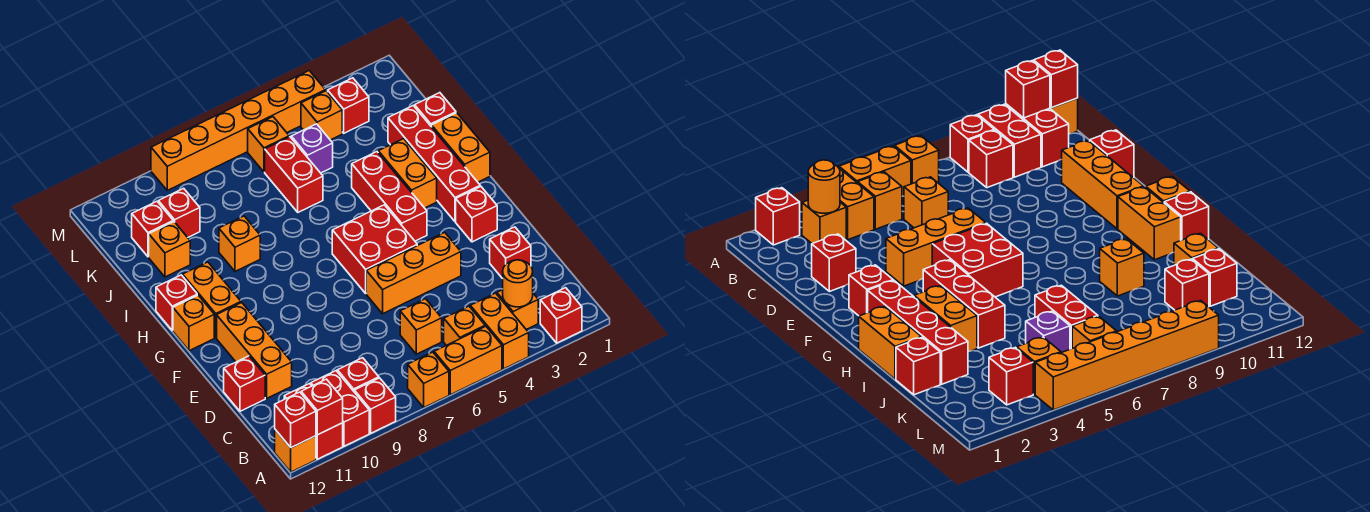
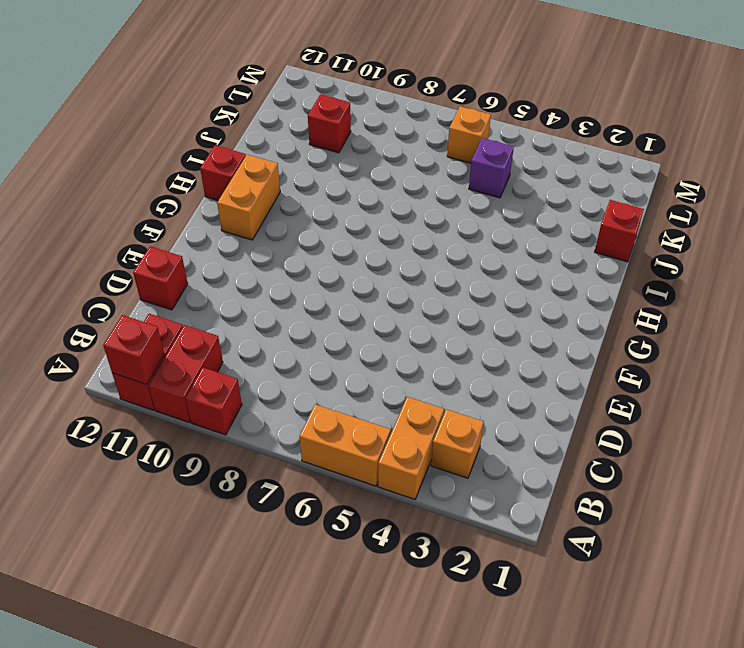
none -> red 1x1 brick [540,288,582,343]
none -> orange 1x1 brick [408,352,449,407]
none -> orange 1x1 brick [275,430,316,472]
none -> orange 1x1 brick [444,306,485,345]

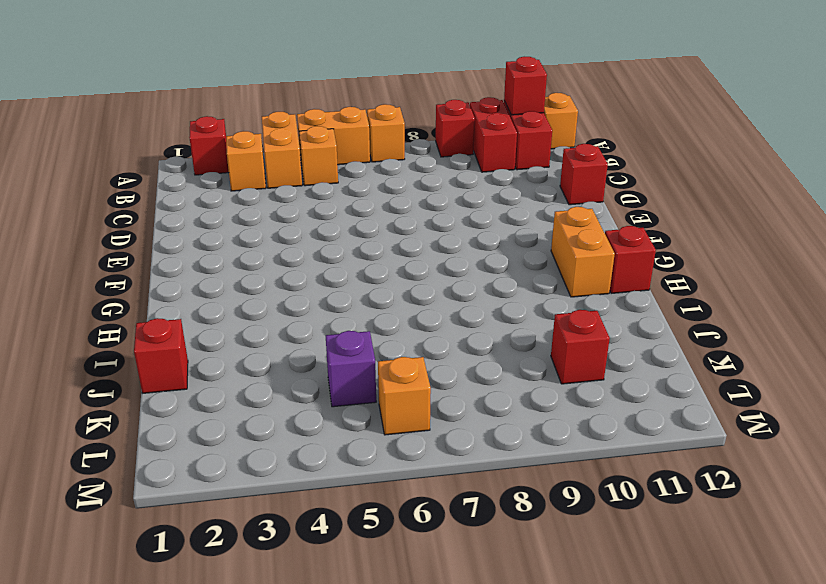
none -> red 1x1 brick [337,358,379,391]
none -> orange 1x1 brick [400,299,442,354]
none -> red 1x1 brick [490,227,531,279]
none -> orange 1x3 brick [217,303,292,398]

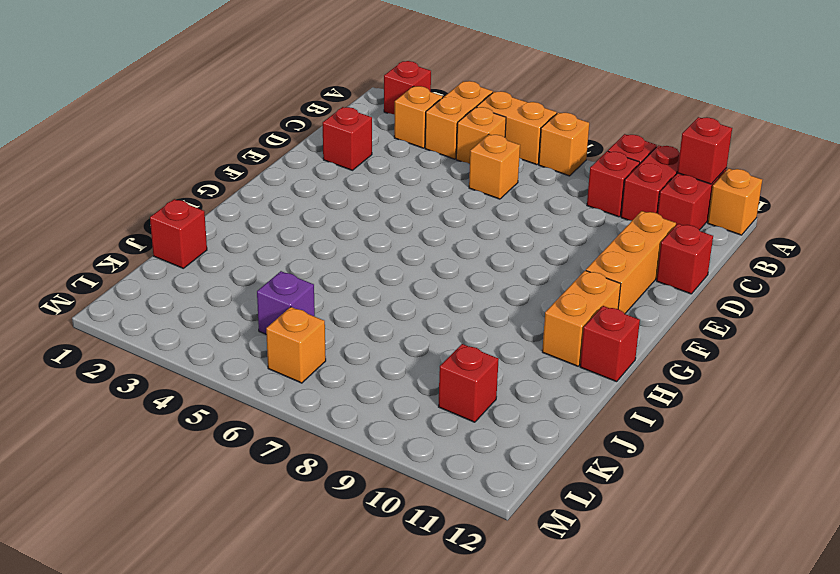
none -> orange 1x3 brick [366,233,461,314]
none -> red 1x1 brick [456,186,497,242]
none -> red 2x2 brick [332,205,417,293]
none -> red 1x4 brick [388,106,480,222]

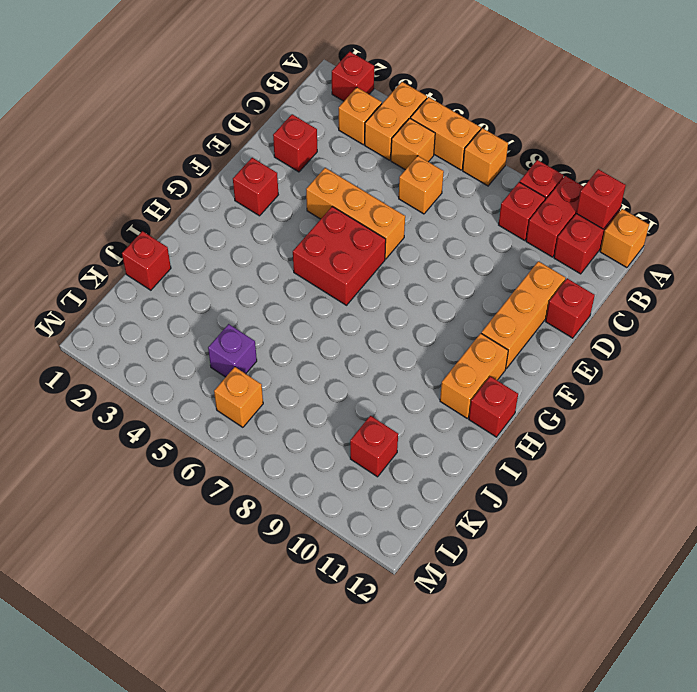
none -> red 1x4 brick [388,106,480,222]
none -> red 1x3 brick [352,152,427,241]
none -> orange 1x1 brick [173,295,214,351]
none -> orange 1x2 brick [432,113,490,182]

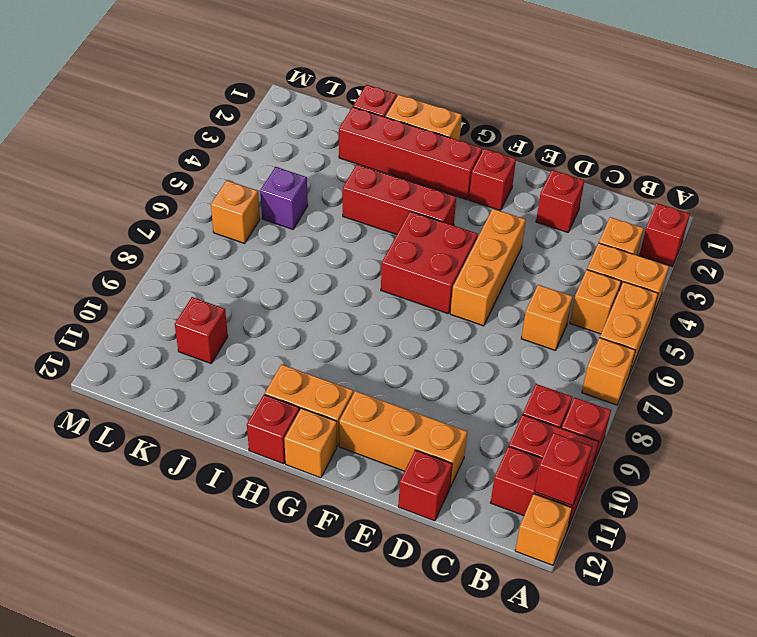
none -> orange 1x2 brick [378,139,437,208]
none -> orange 1x1 brick [219,216,260,271]
none -> red 1x2 brick [265,137,323,212]
none -> orange 1x1 brick [149,222,190,277]

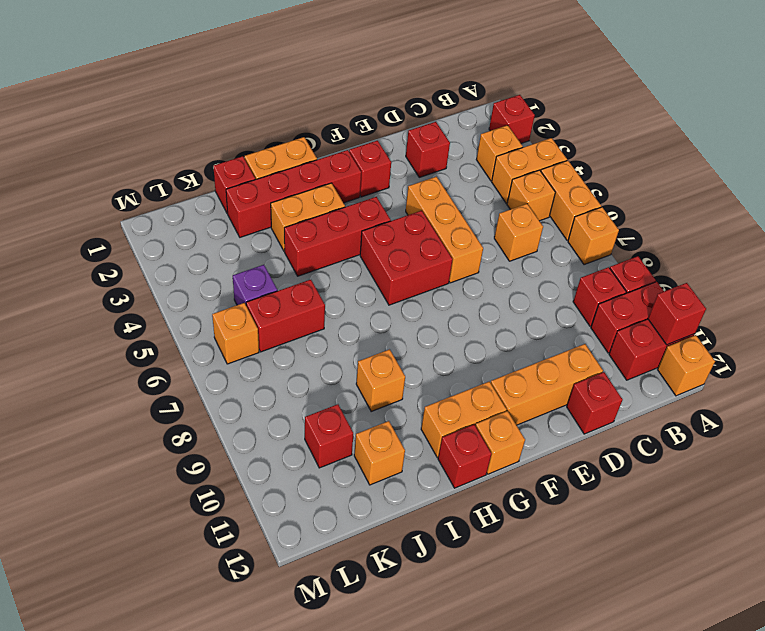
none -> red 1x1 brick [132,201,173,257]
none -> red 1x1 brick [328,78,369,133]
none -> orange 1x1 brick [301,91,342,140]
none -> orange 1x6 brick [151,71,325,190]

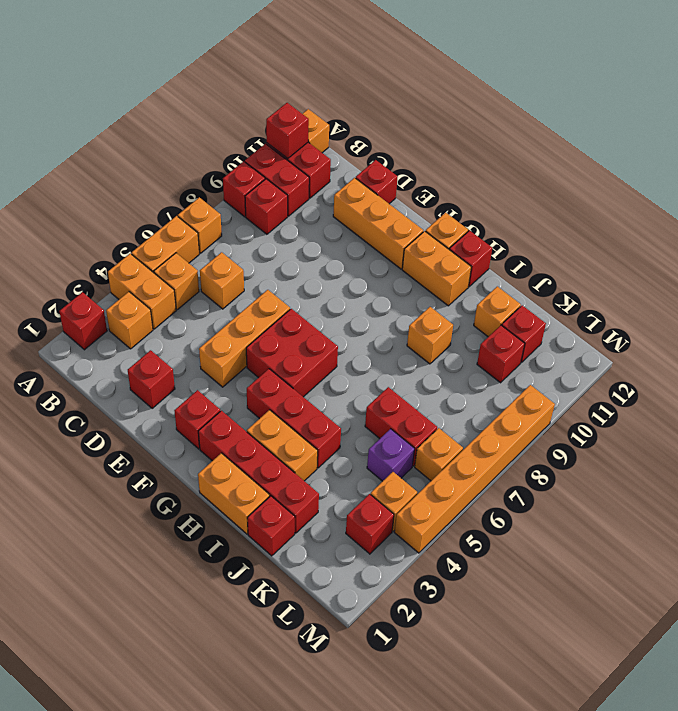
none -> red 1x1 brick [275,392,316,448]
none -> orange 1x1 round brick [503,260,533,307]

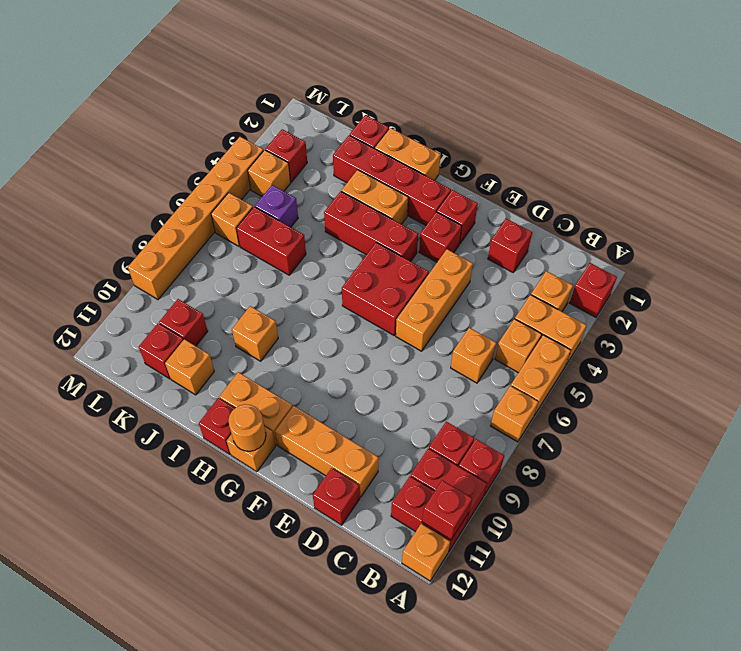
red 1x1 brick [419,212,462,262] -> red 1x1 brick moved to [275,392,316,448]
orange 1x1 round brick [228,404,266,451] -> orange 1x1 round brick moved to [503,260,533,307]

